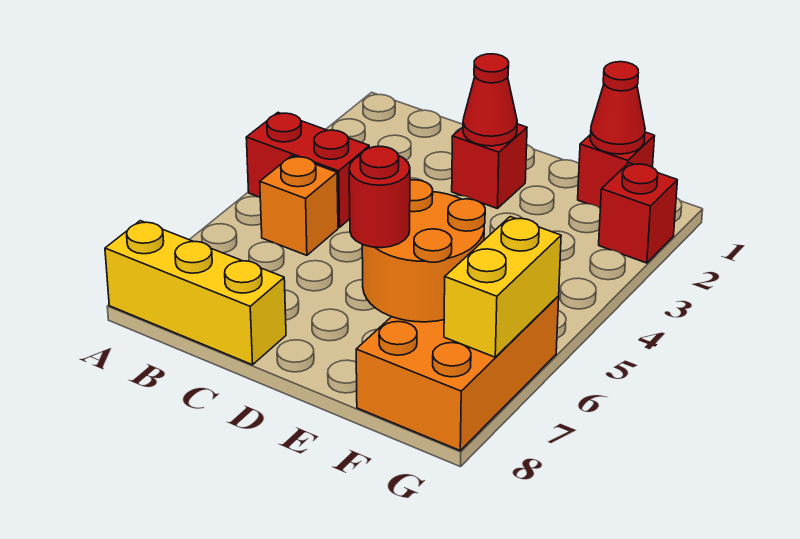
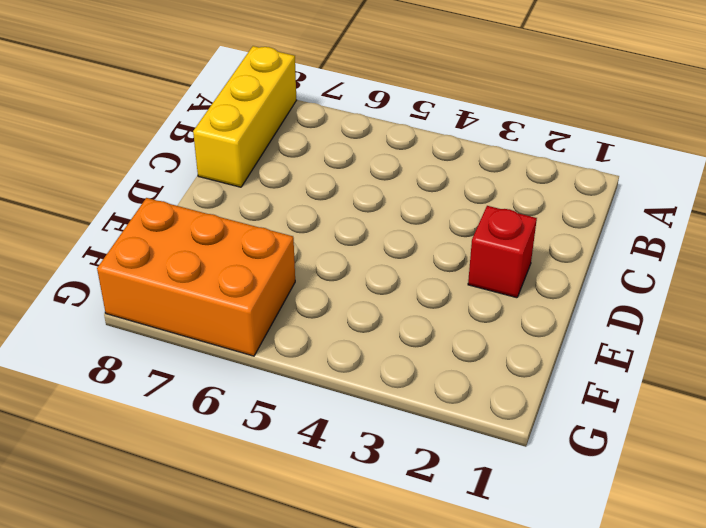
none -> red 1x2 brick [246,113,369,227]
none -> orange 1x1 brick [260,156,338,255]
none -> red 1x1 brick [578,132,655,208]

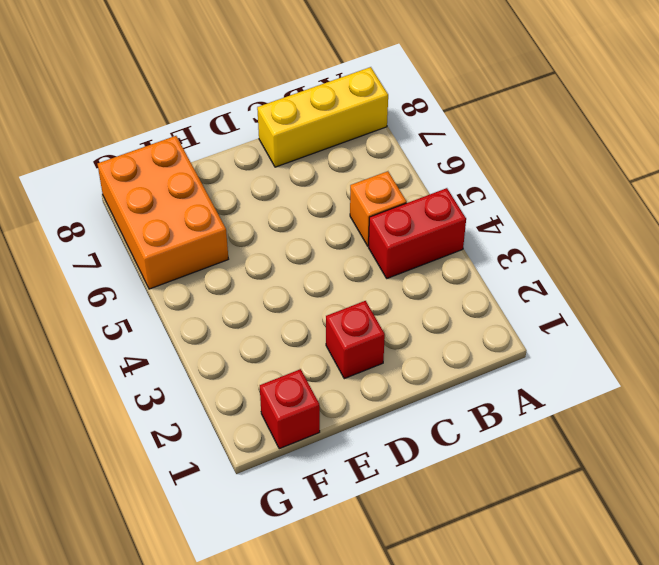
none -> red 1x1 brick [599,163,677,263]
none -> red 1x1 cone [463,54,517,146]
none -> orange 2x2 round brick [362,180,485,322]

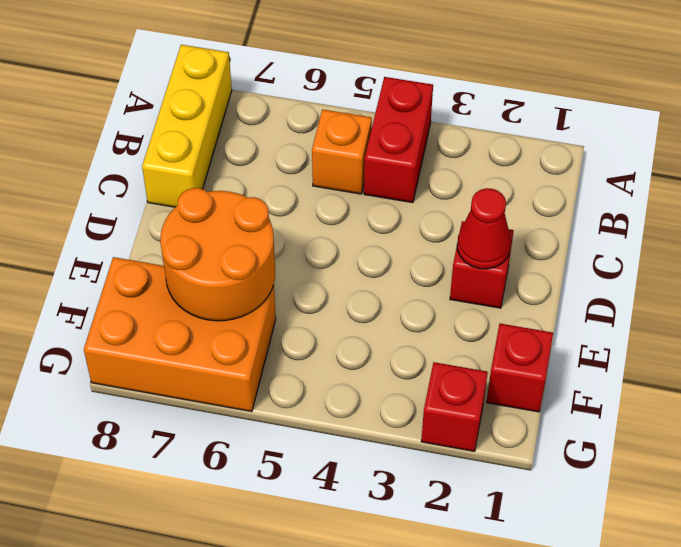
none -> red 1x1 cone [590,62,645,154]
none -> yellow 1x2 brick [444,217,561,357]
none -> red 1x1 round brick [349,146,410,248]

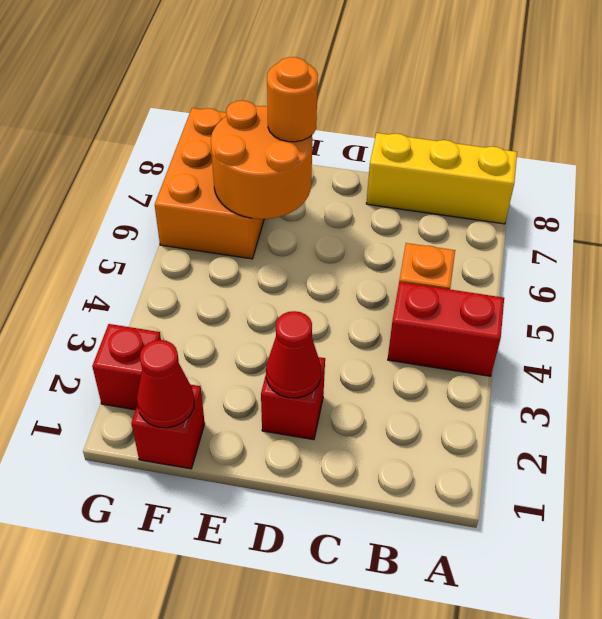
orange 1x1 round brick [267,57,318,142] -> red 1x1 round brick [349,146,410,248]
none -> yellow 1x2 brick [444,217,561,357]

